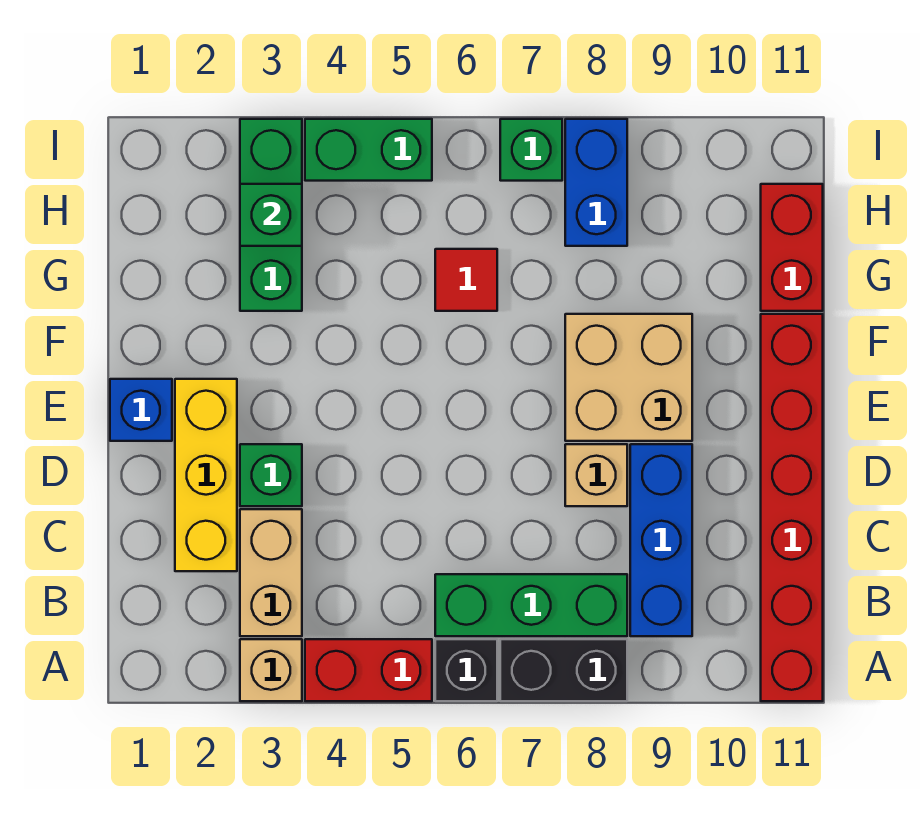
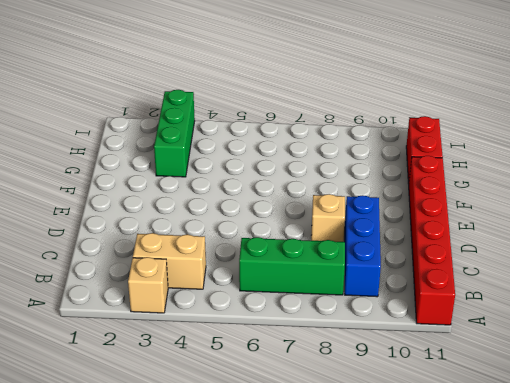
tan 1x2 brick [133,233,206,289] -> tan 1x2 brick turned to [240,509,302,636]
none -> red 1x2 brick [305,639,432,701]
none -> black 1x1 brick [435,639,497,701]
none -> black 1x2 brick [500,639,627,701]

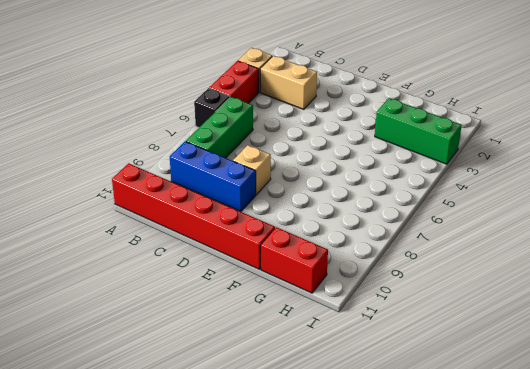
none -> black 1x2 brick [500,639,627,701]
none -> yellow 1x3 brick [175,379,237,571]
none -> green 1x1 brick [240,444,302,506]

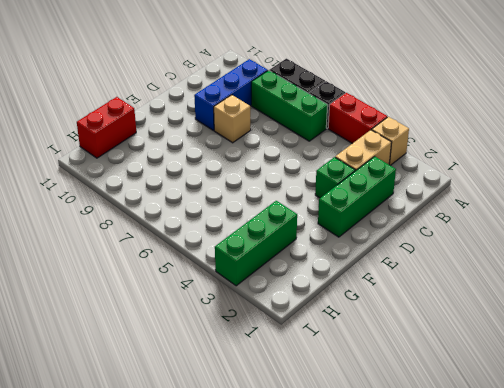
green 1x3 brick [318,156,396,237] -> yellow 1x3 brick [175,379,237,571]
none -> red 1x6 brick [761,314,823,701]
none -> blue 1x1 brick [110,379,172,441]
none -> tan 2x2 brick [565,314,692,441]

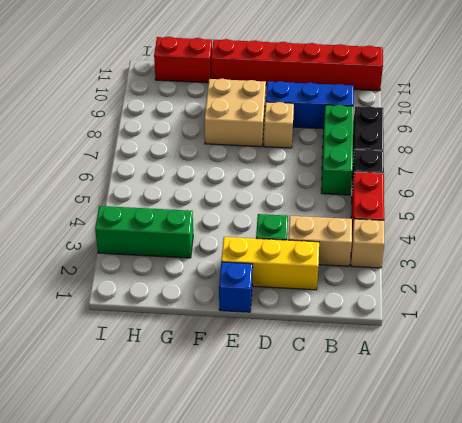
none -> red 1x1 tile [435,249,497,311]
none -> blue 1x2 brick [565,119,627,246]
none -> green 1x2 brick [305,119,432,181]

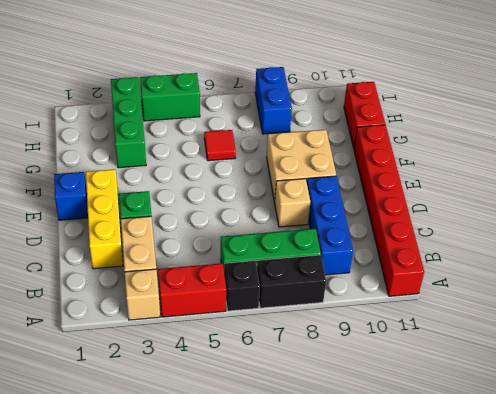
none -> green 1x1 brick [500,119,562,181]
none -> green 1x1 brick [240,184,302,246]

